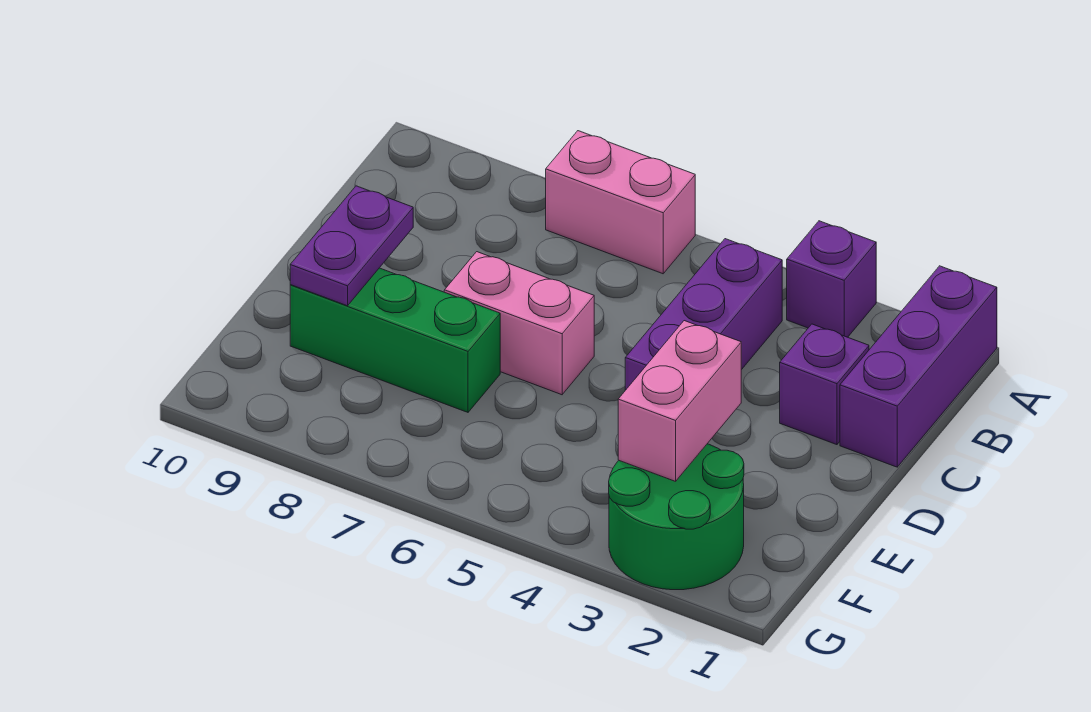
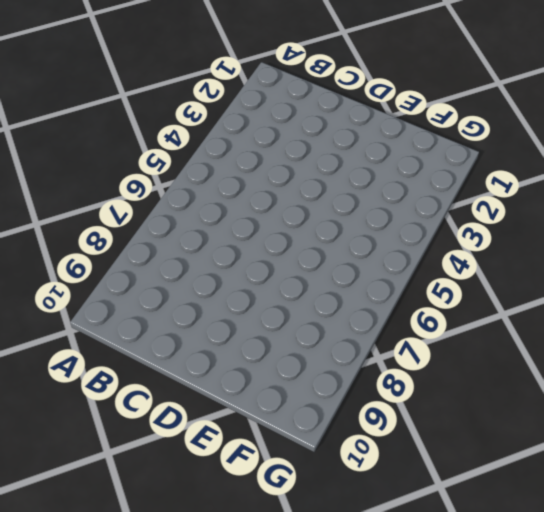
none -> purple 1x3 brick [840,266,997,467]
none -> purple 1x1 brick [787,221,876,337]

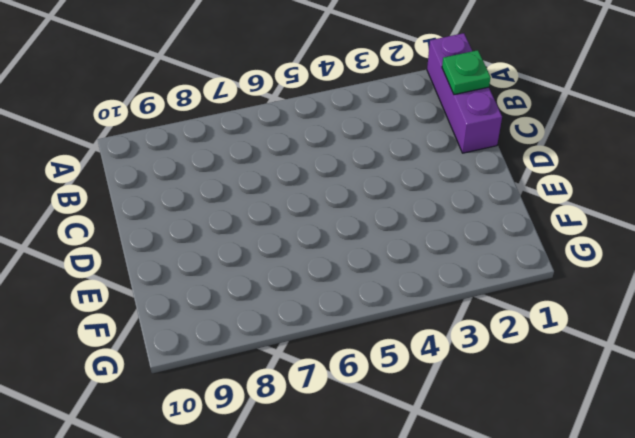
green 1x1 plate [442,50,491,95] -> none
none -> purple 1x1 brick [787,221,876,337]
none -> pink 1x2 brick [546,131,695,274]

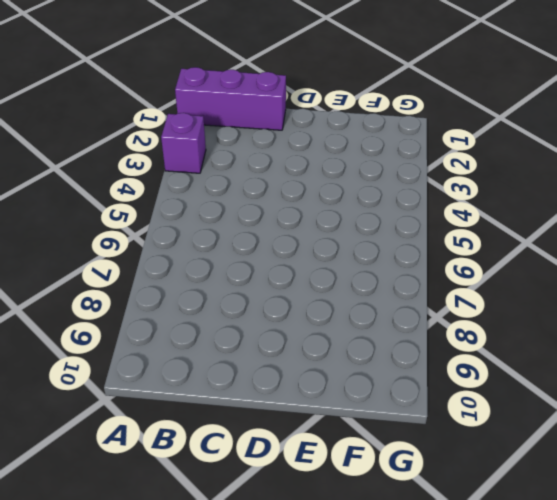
none -> pink 1x2 brick [546,131,695,274]
none -> purple 1x3 brick [625,239,782,390]

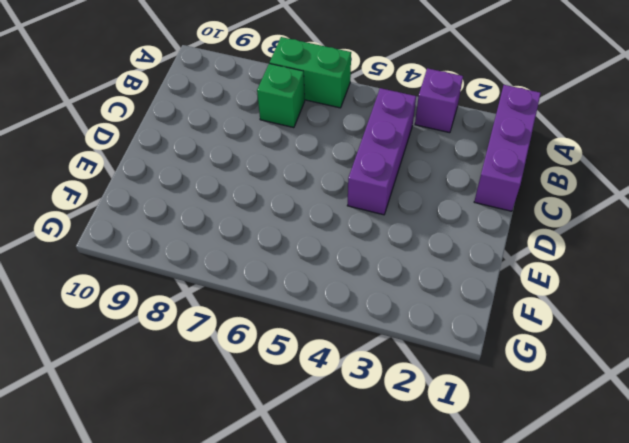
green 1x2 brick [270,37,351,108] -> pink 1x2 brick [546,131,695,274]
green 1x1 brick [257,64,305,128] -> none
none -> purple 1x1 brick [780,324,869,445]
none -> pink 1x2 brick [444,252,594,395]

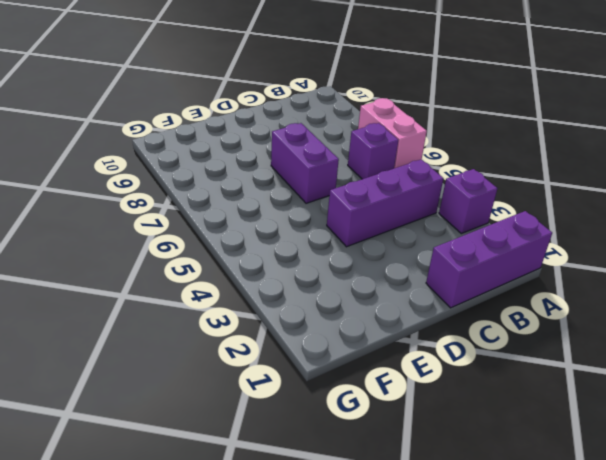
purple 1x1 brick [348,123,398,179] -> purple 1x1 brick moved to [780,324,869,445]
purple 1x2 brick [271,123,339,203] -> pink 1x2 brick [444,252,594,395]
none -> green 1x3 brick [290,268,500,412]
none -> green 2x2 round brick [609,444,744,590]

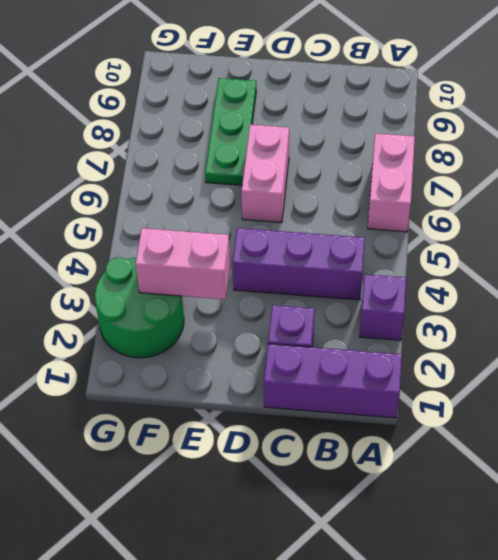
green 1x3 plate [205,78,256,185] -> green 1x3 brick [290,268,500,412]
none -> purple 1x2 plate [290,186,413,306]

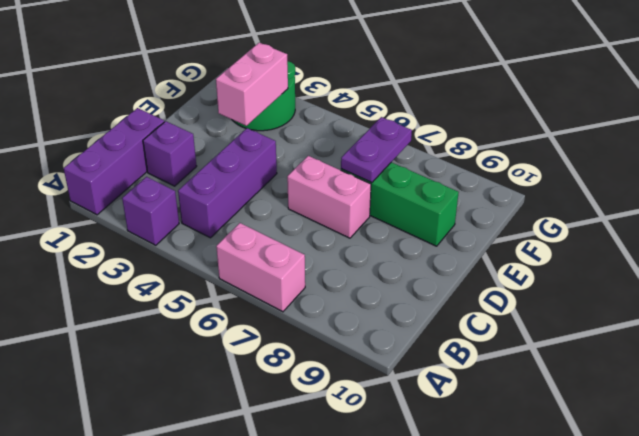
purple 1x2 plate [341,117,412,183] -> purple 1x2 plate moved to [290,186,413,306]

